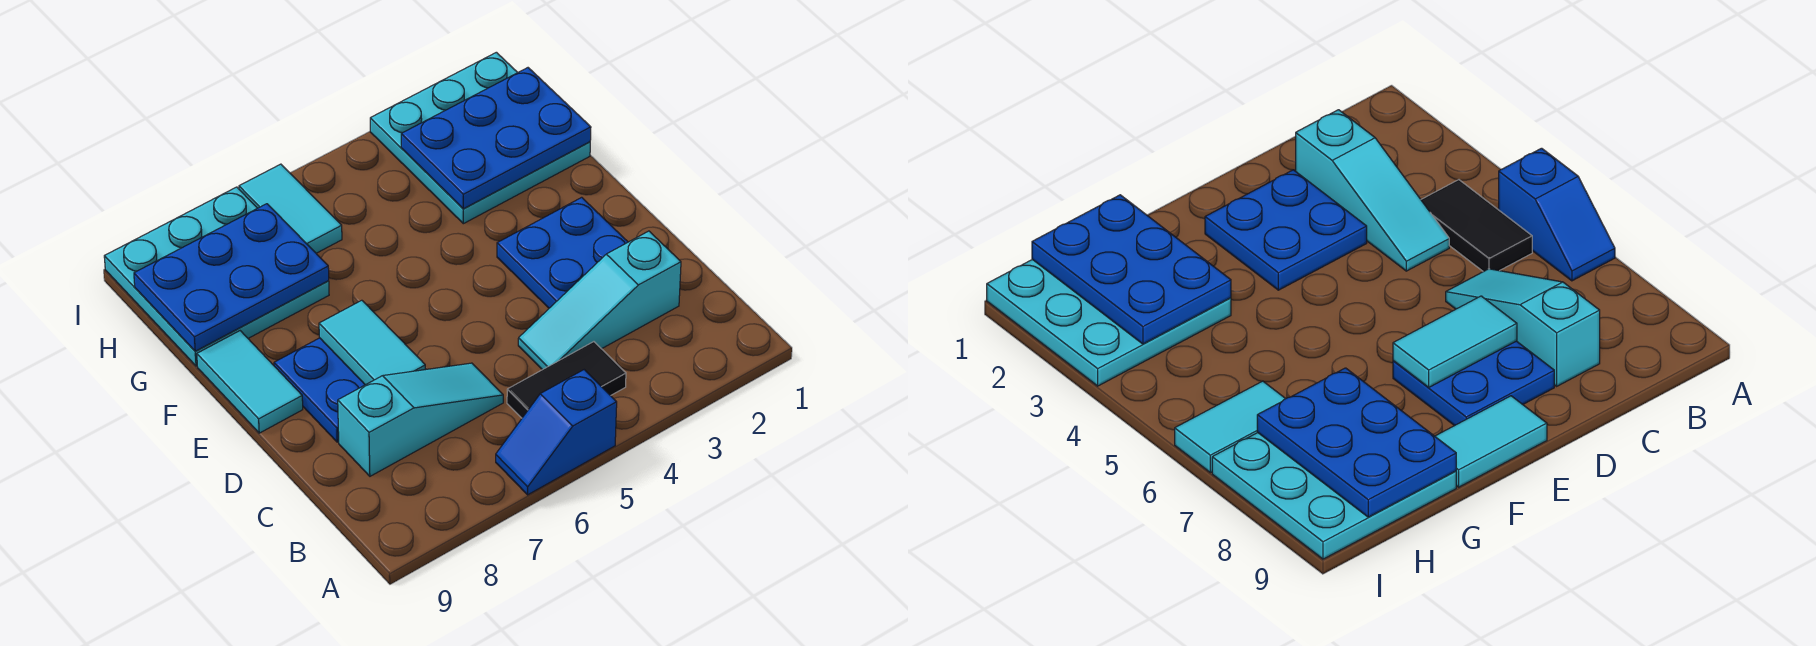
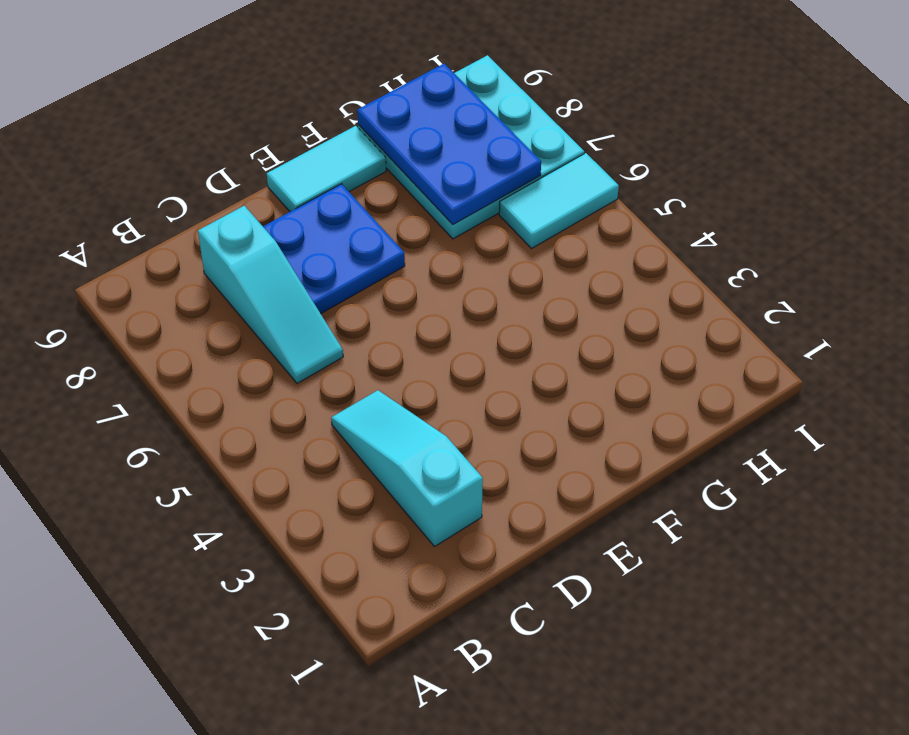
none -> blue 1x2 slope [496,370,617,495]
none -> black 1x2 tile [507,342,626,418]
none -> blue 2x2 plate [497,197,628,308]

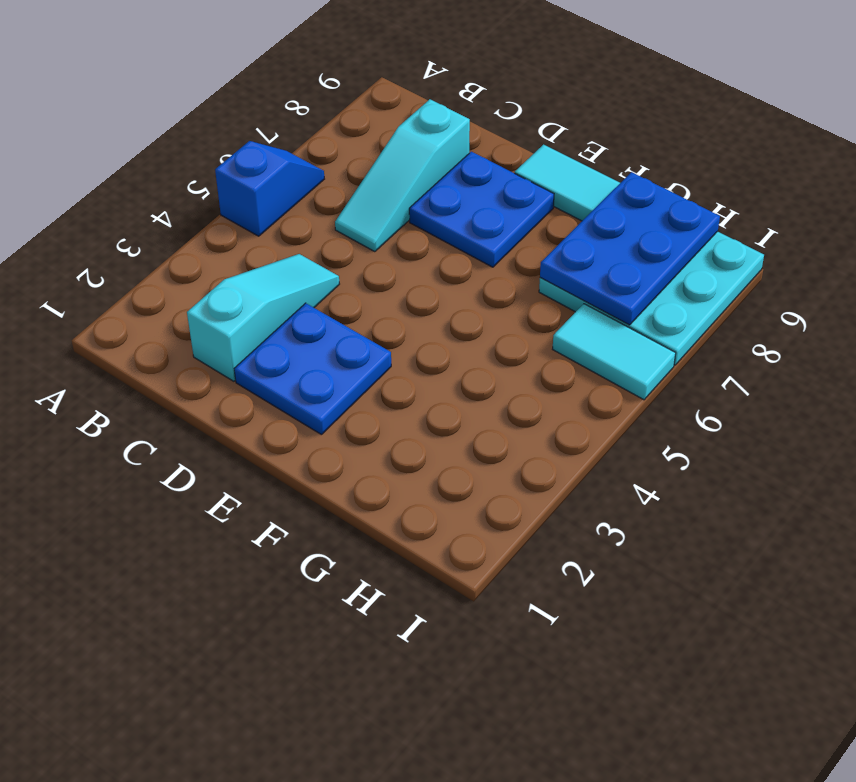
none -> black 1x2 tile [507,342,626,418]
none -> cyan 3x3 plate [370,52,590,224]
none -> cyan 1x2 tile [319,300,425,385]

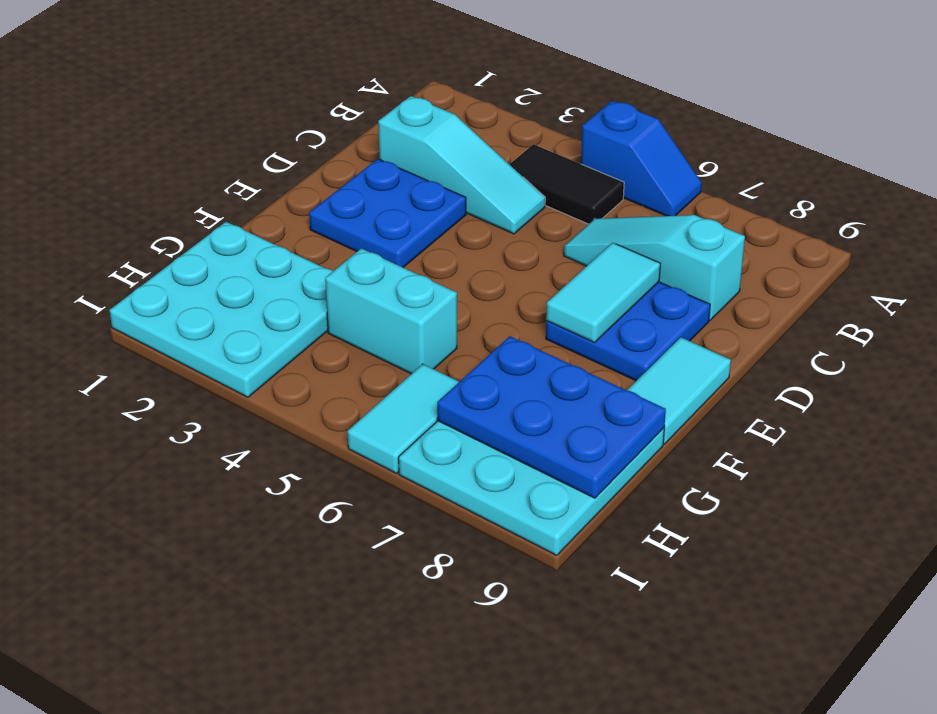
cyan 1x2 brick [325,248,457,374] -> none
none -> blue 2x3 plate [401,68,591,209]

